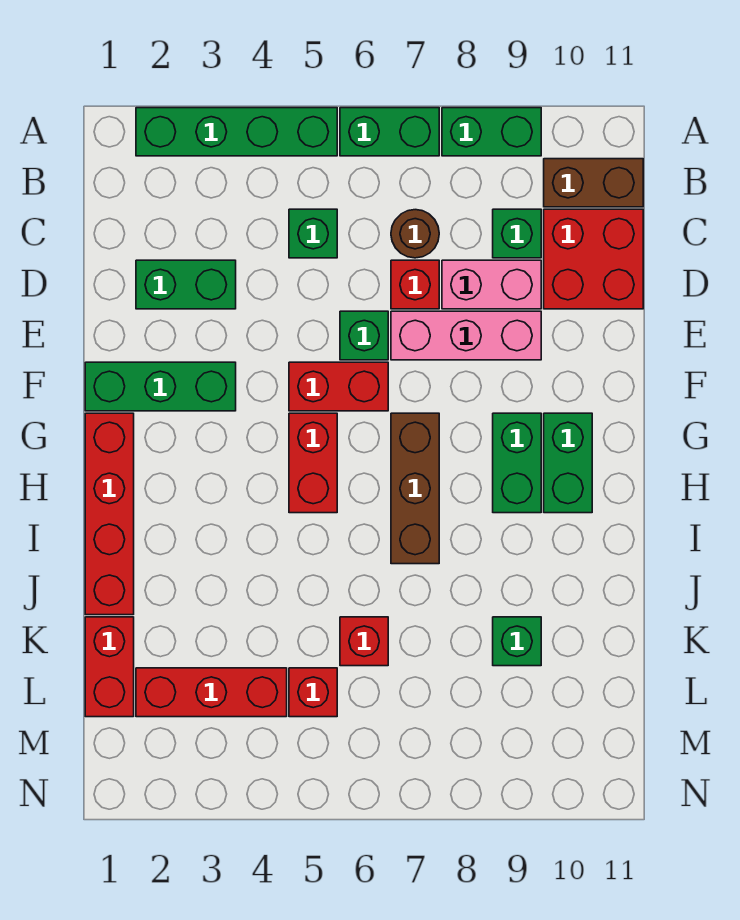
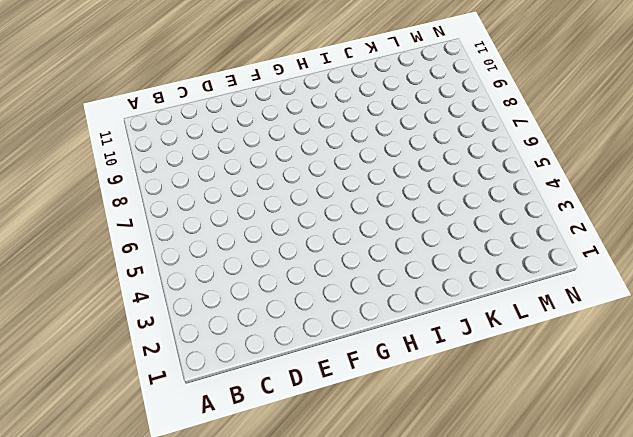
none -> green 1x4 brick [136,108,337,156]
none -> green 1x2 brick [340,108,439,156]
none -> green 1x2 brick [442,108,541,156]

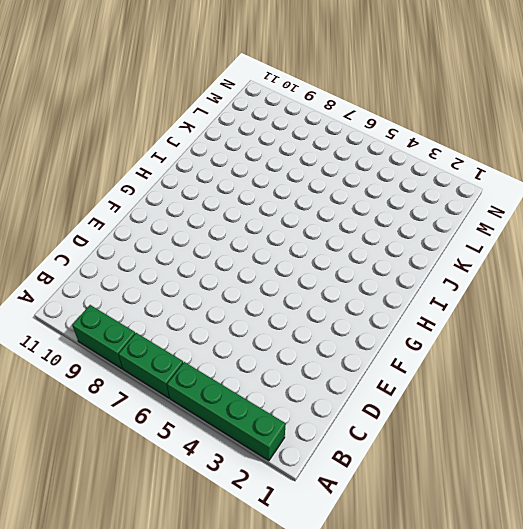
none -> brown 1x2 brick [544,159,643,207]
none -> green 1x1 brick [289,209,337,258]
none -> brown 1x1 round brick [391,210,439,258]

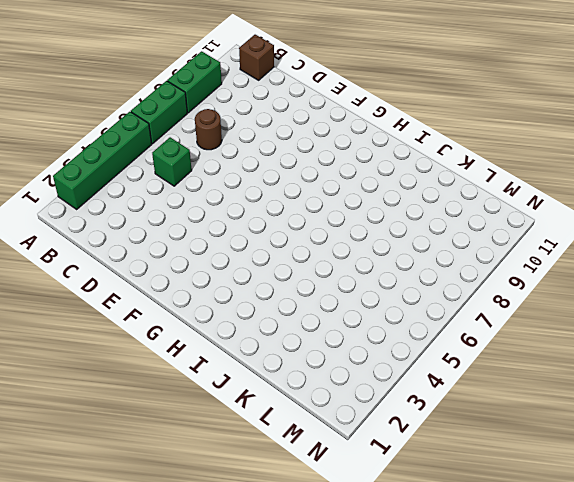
brown 1x1 brick [239,35,274,80] -> brown 1x2 brick [544,159,643,207]
none -> green 1x1 brick [493,209,541,258]
none -> red 2x2 brick [544,209,643,309]
none -> green 1x2 brick [136,260,236,309]

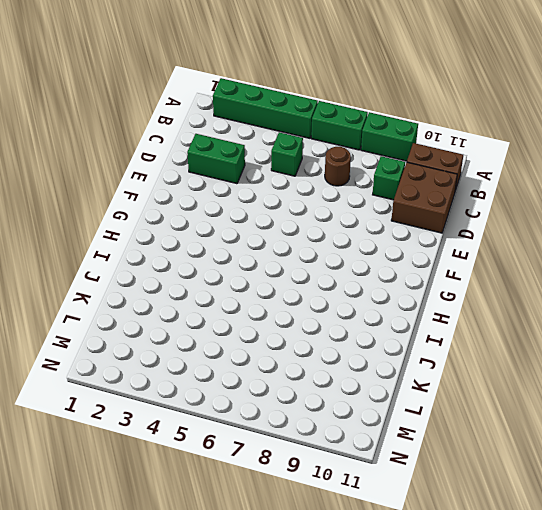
brown 2x2 brick [391,162,457,233] -> red 2x2 brick [544,209,643,309]
none -> red 1x1 brick [391,260,439,309]
none -> pink 1x2 brick [442,260,541,309]
none -> green 1x1 brick [340,311,388,360]

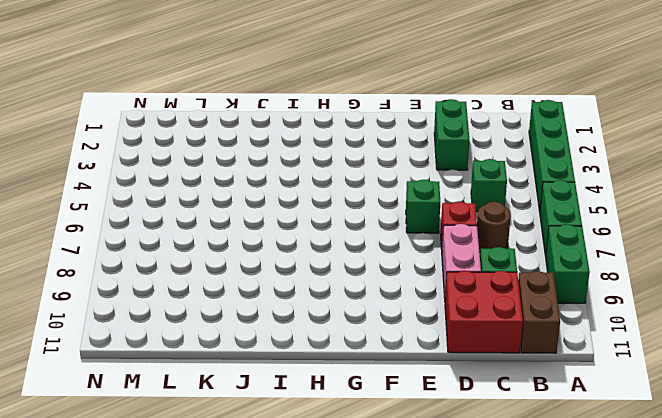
none -> pink 1x3 brick [391,311,541,360]
none -> green 1x3 brick [85,362,236,411]
none -> red 1x2 brick [289,362,388,411]

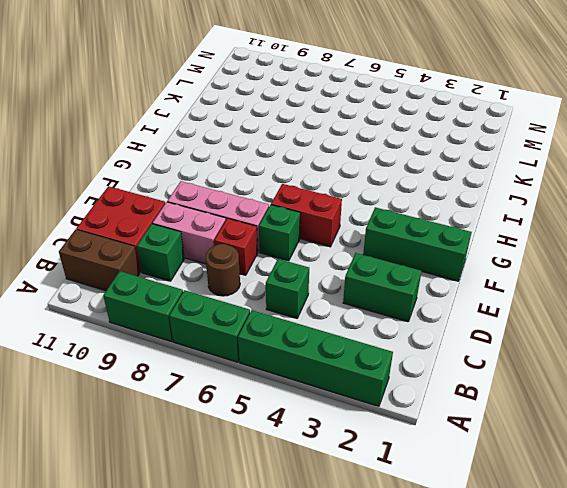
none -> red 1x4 brick [85,413,134,615]
none -> red 1x2 brick [289,413,337,513]
none -> brown 1x3 brick [391,413,439,564]

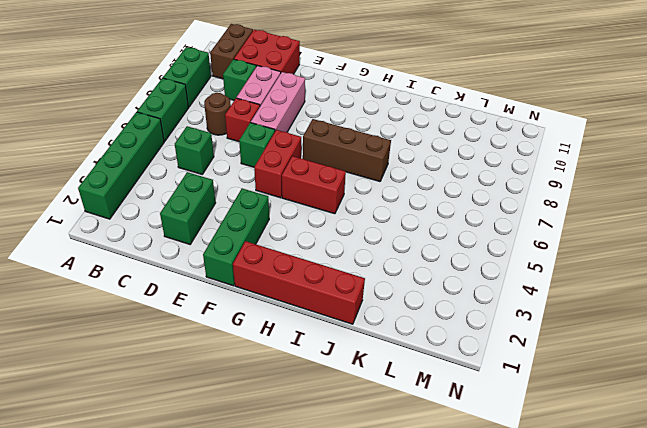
none -> green 1x2 brick [493,413,541,513]
none -> green 1x2 brick [544,413,592,513]
none -> red 1x2 brick [85,617,134,717]

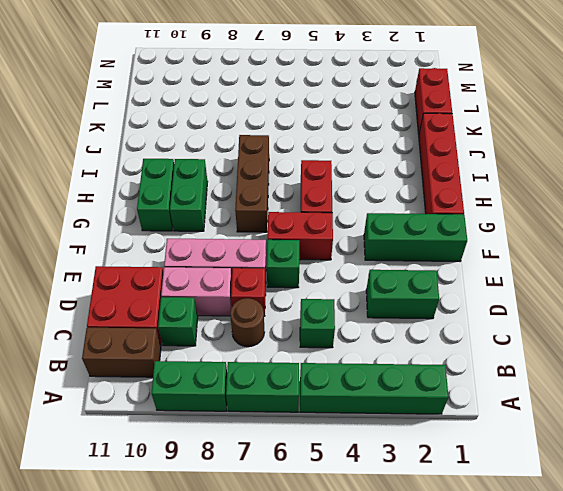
none -> red 1x1 brick [340,617,388,666]
none -> green 1x1 brick [493,617,541,666]
none -> red 1x3 brick [136,668,287,717]

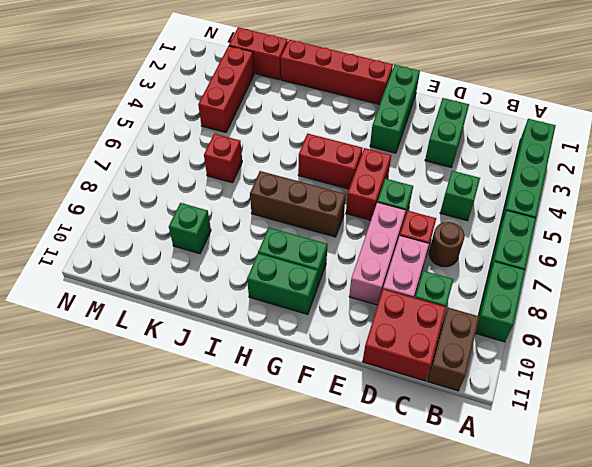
none -> red 1x1 brick [289,668,337,717]

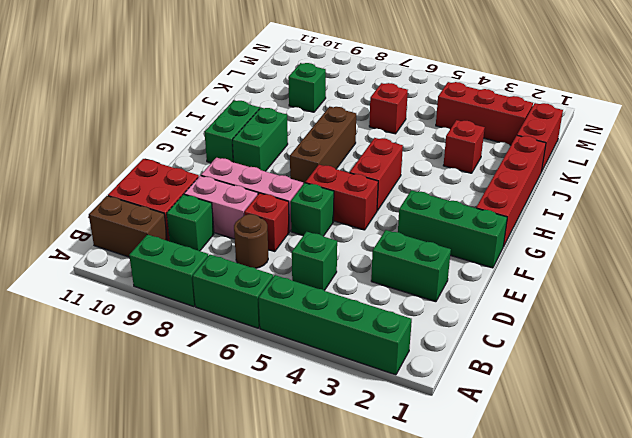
red 1x1 brick [443,120,485,173] -> red 1x1 brick moved to [289,668,337,717]

